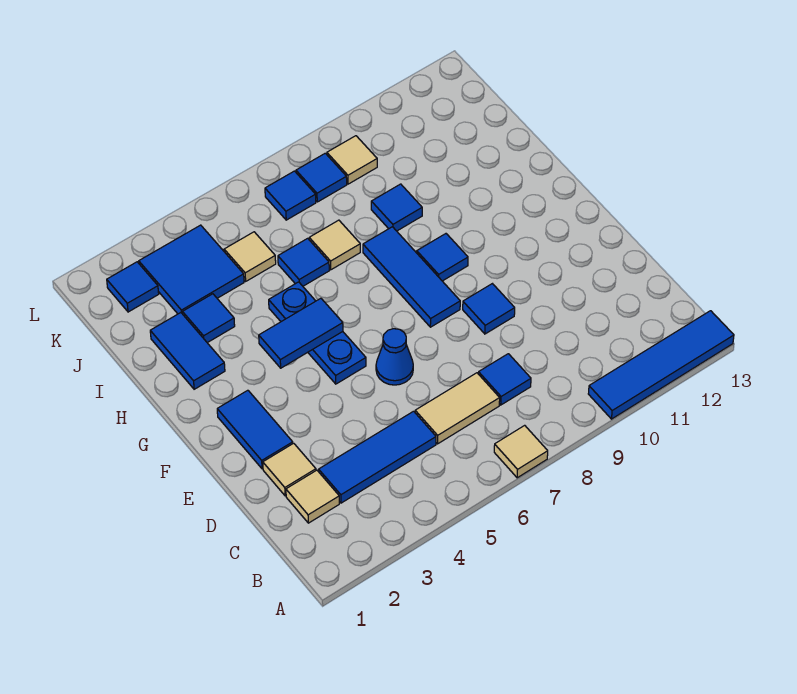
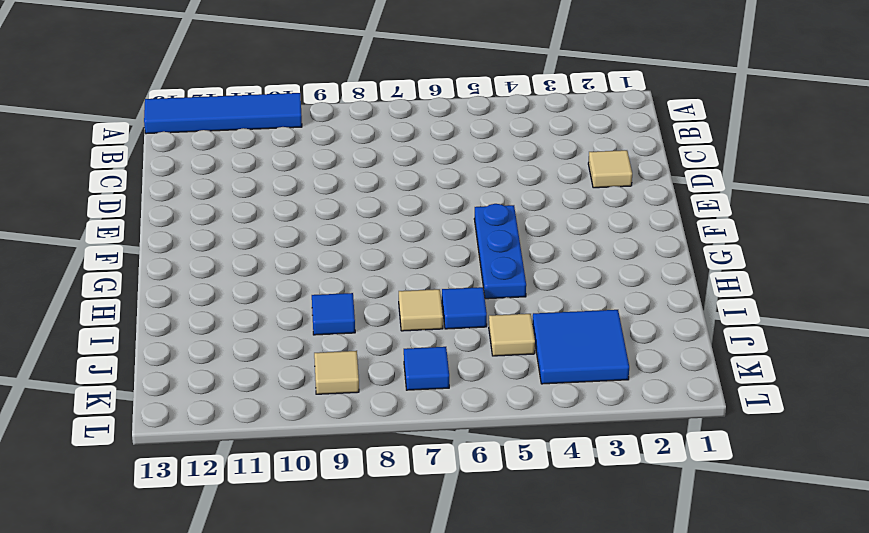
none -> tan 1x1 tile [494,425,548,478]
none -> tan 1x1 tile [286,470,339,523]
none -> blue 1x3 tile [319,411,436,503]

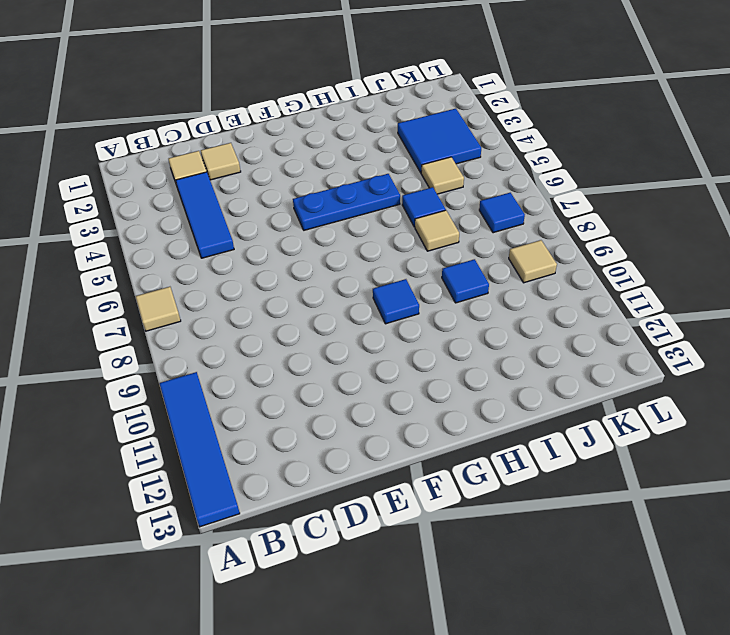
none -> tan 1x2 tile [415,373,500,444]
none -> blue 1x1 tile [478,354,531,405]
none -> blue 1x2 tile [217,390,293,469]

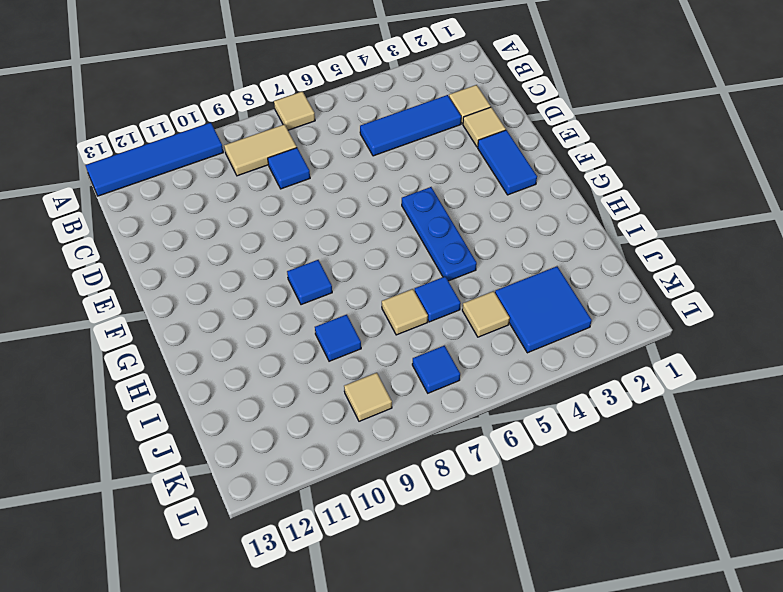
tan 1x2 tile [224,124,297,176] -> tan 1x2 tile moved to [415,373,500,444]
none -> blue 1x1 cone [376,329,413,385]
none -> blue 1x1 tile [463,284,515,334]
none -> blue 1x3 tile [363,227,460,327]

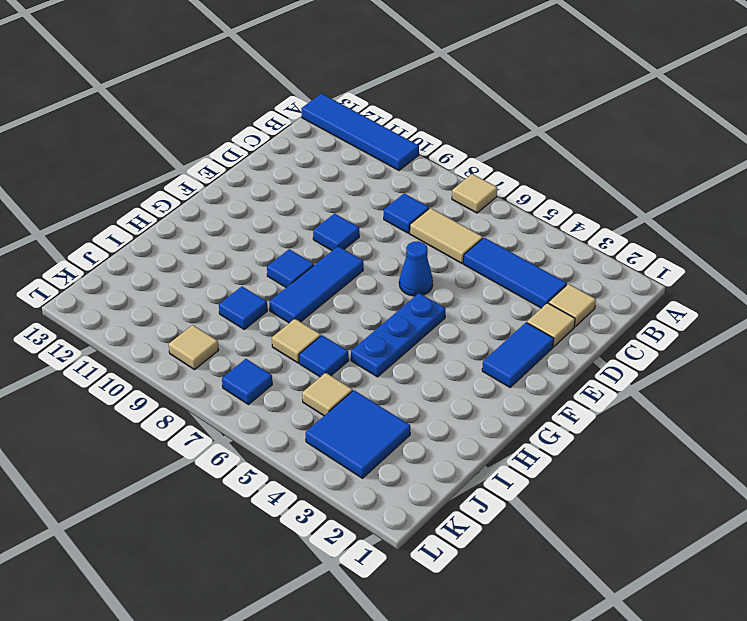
none -> blue 1x2 tile [150,313,225,389]
none -> blue 1x1 tile [183,294,235,343]
none -> blue 1x1 tile [107,262,159,312]

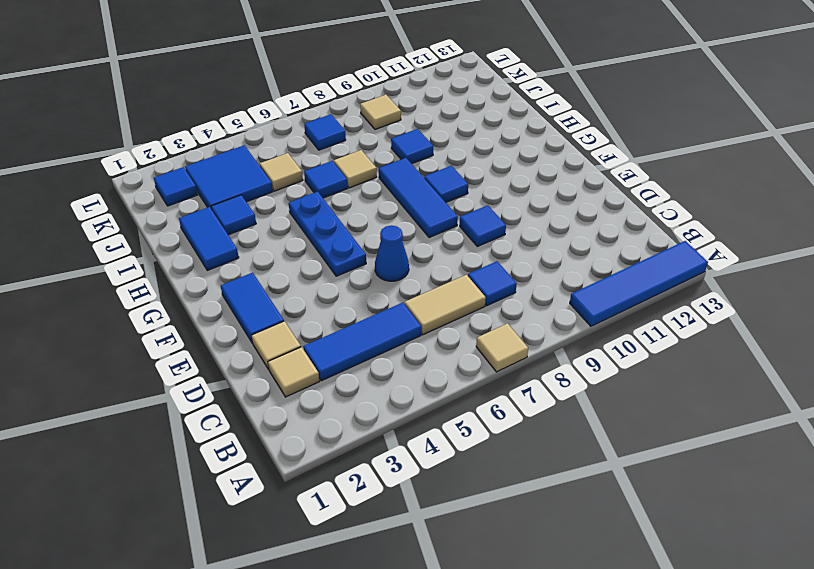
none -> blue 1x1 tile [296,153,347,202]
none -> blue 1x2 tile [259,298,343,368]

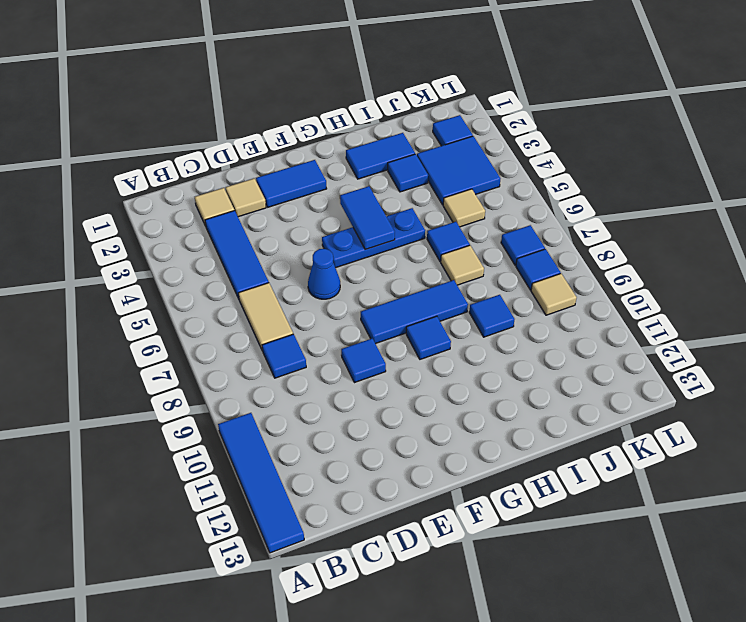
none -> tan 1x1 tile [494,425,548,478]

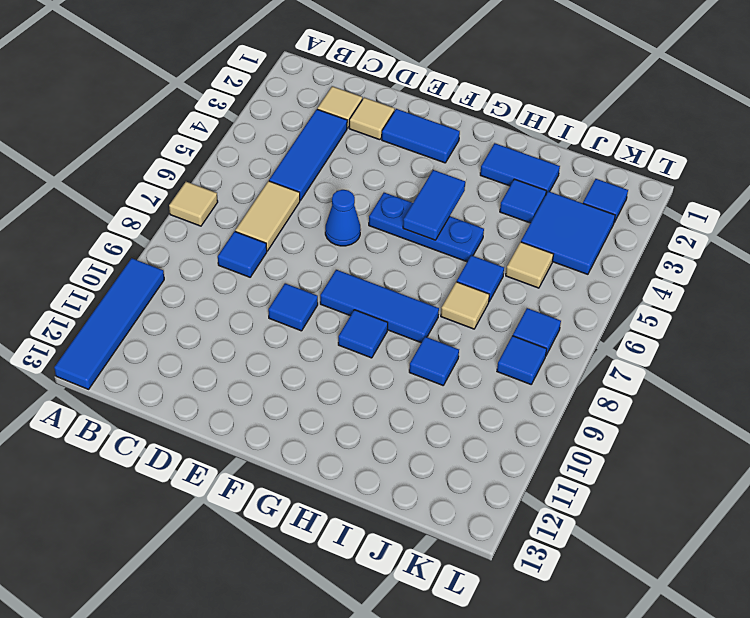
none -> tan 1x1 tile [327,136,377,184]

